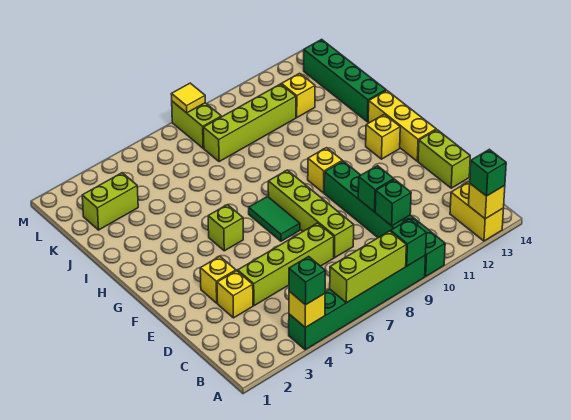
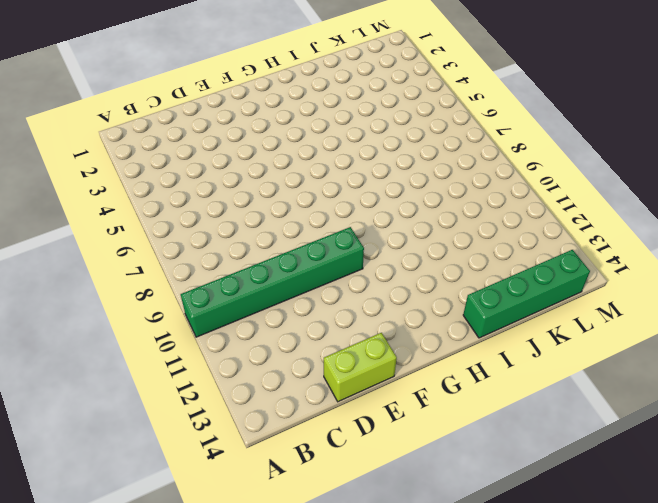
none -> green 1x6 brick [289,255,426,350]
none -> yellow 1x2 brick [450,181,504,241]
none -> yellow 1x1 brick [217,271,253,318]

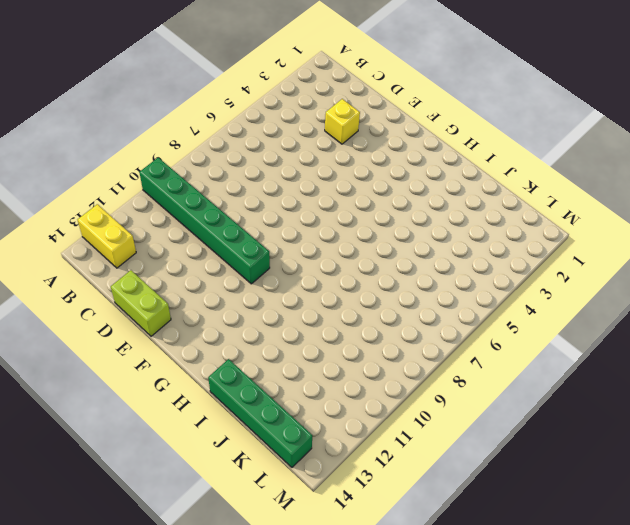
none -> green 1x6 brick [289,255,426,350]
none -> lime 1x4 brick [238,223,334,306]
none -> lime 1x4 brick [268,170,354,258]

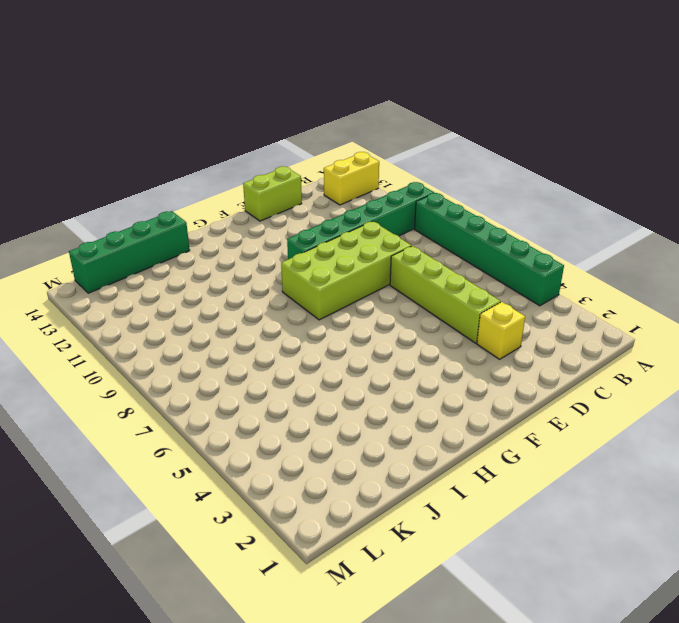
lime 2x4 brick [281,221,411,320] -> lime 1x4 brick [268,170,354,258]
none -> yellow 1x1 brick [200,256,236,303]
none -> green 1x2 tile [249,197,300,241]
none -> yellow 1x3 brick [368,90,436,161]

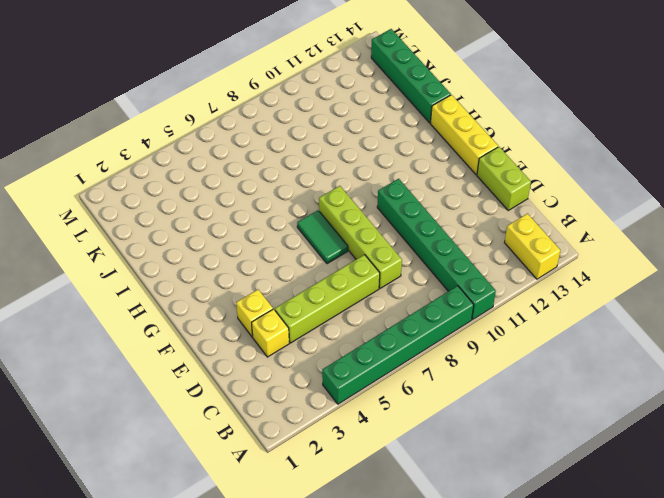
none -> lime 1x1 brick [208,205,243,251]
none -> yellow 1x1 brick [308,148,342,193]
none -> yellow 1x1 brick [366,114,400,159]

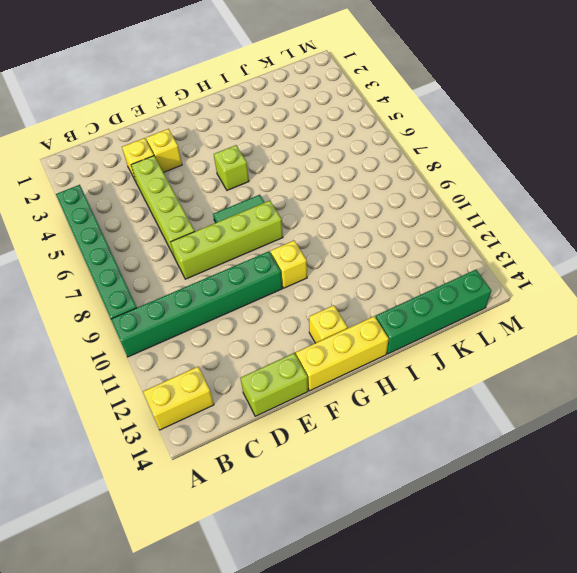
none -> lime 1x2 brick [82,173,138,230]
none -> lime 1x4 brick [203,84,296,162]
none -> yellow 1x1 brick [281,73,315,117]

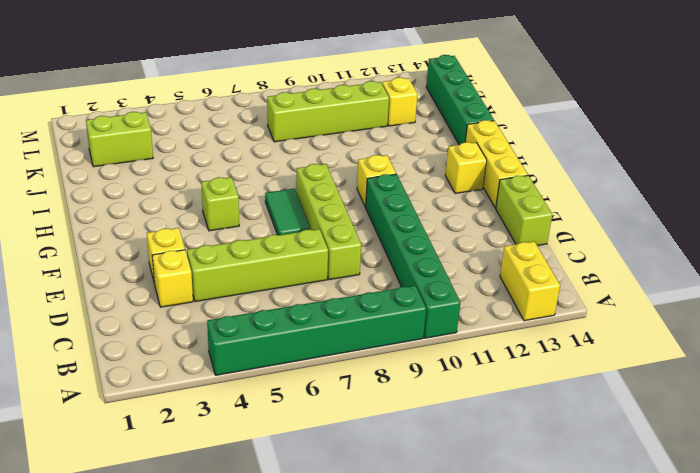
none -> lime 1x2 brick [172,101,221,148]
none -> yellow 1x1 brick [289,291,325,328]
none -> lime 1x3 brick [330,231,406,303]

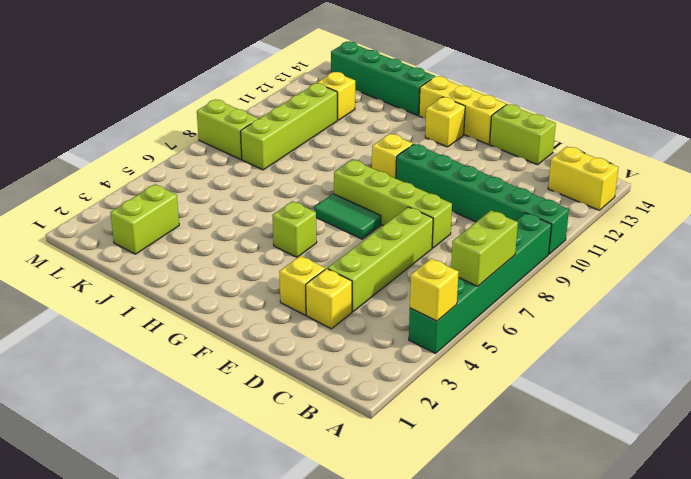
lime 1x2 brick [451,211,518,286] -> lime 1x3 brick [330,231,406,303]
none -> green 1x1 brick [391,219,426,266]
none -> yellow 1x1 brick [469,184,505,219]
none -> green 1x1 brick [375,179,411,226]

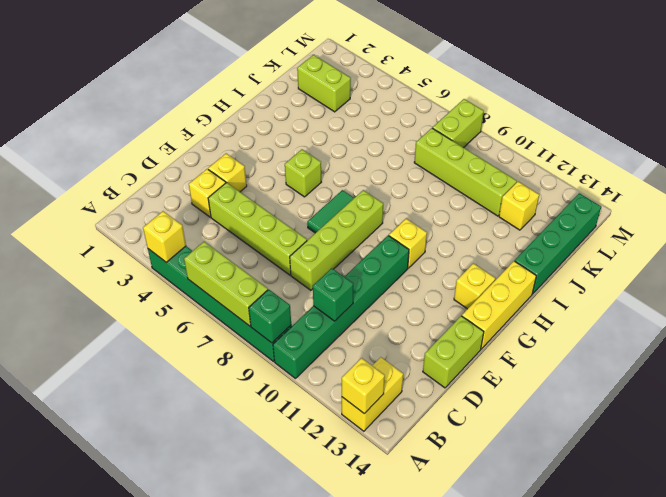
none -> green 1x1 brick [358,166,394,212]
none -> yellow 1x1 tile [171,83,205,113]
none -> green 1x1 brick [289,257,325,305]

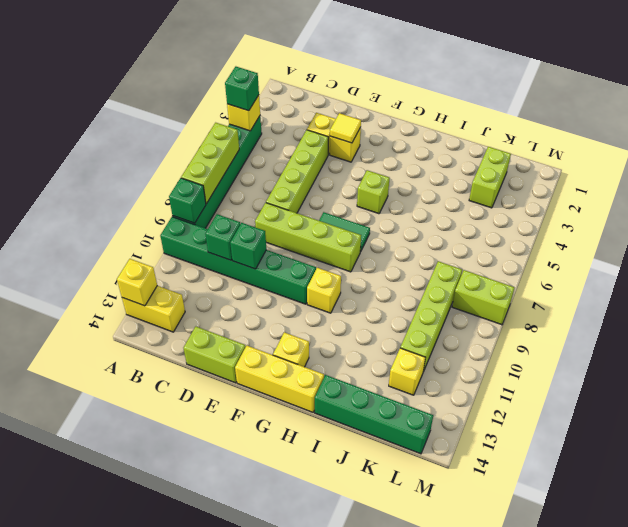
yellow 1x1 tile [330,113,361,143] -> yellow 1x1 tile moved to [171,83,205,113]
none -> green 1x1 brick [470,149,506,196]

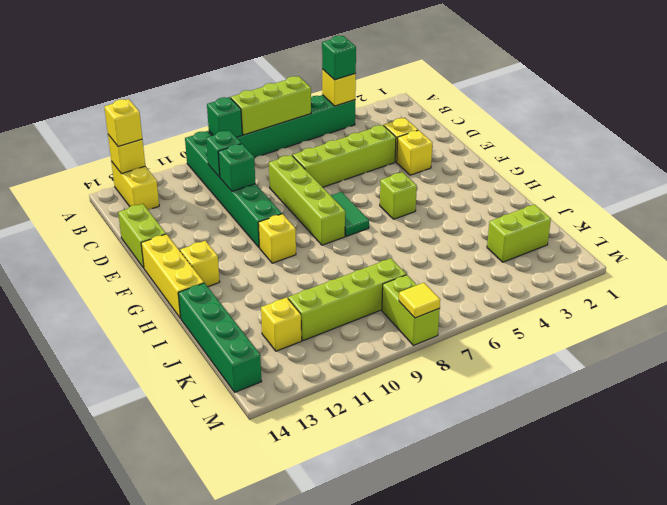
yellow 1x1 brick [104,99,142,147] -> green 1x1 brick [470,149,506,196]

